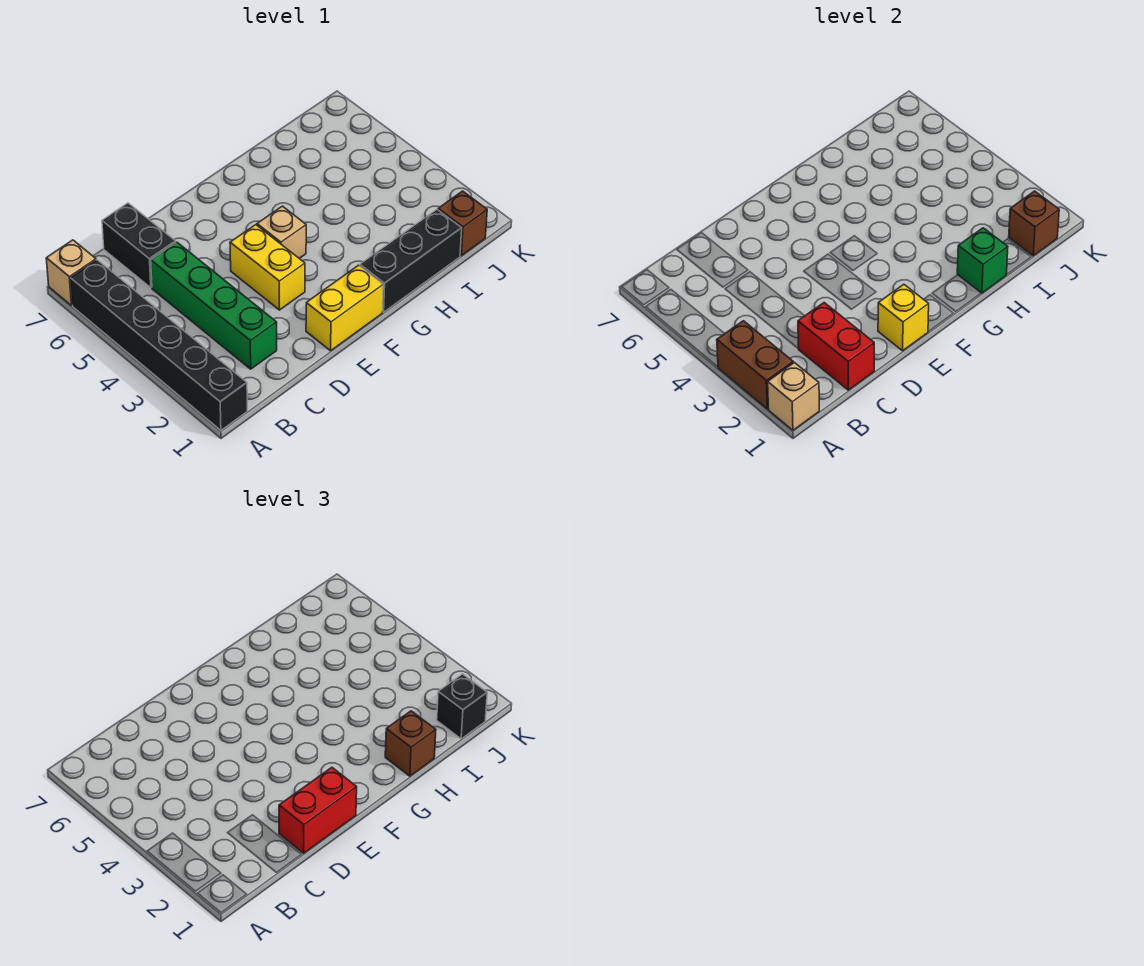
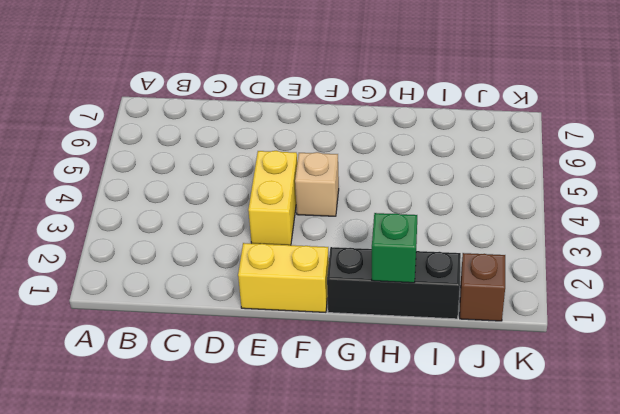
none -> black 1x6 brick [71,260,247,430]
none -> tan 1x1 brick [46,240,96,306]
none -> green 1x4 brick [151,242,277,369]

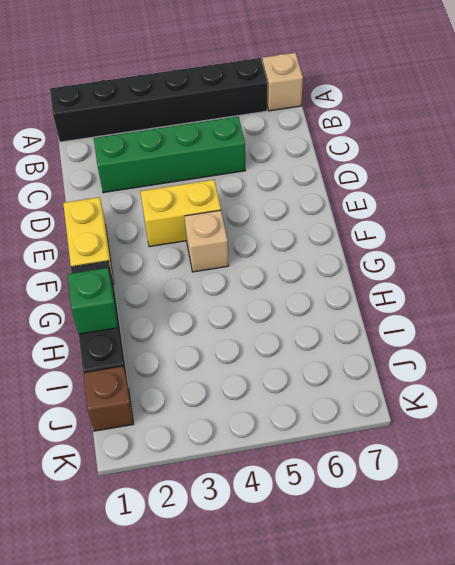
none -> black 1x2 brick [102,203,176,288]
none -> tan 1x1 brick [768,363,819,430]
none -> brown 1x2 brick [717,321,793,409]

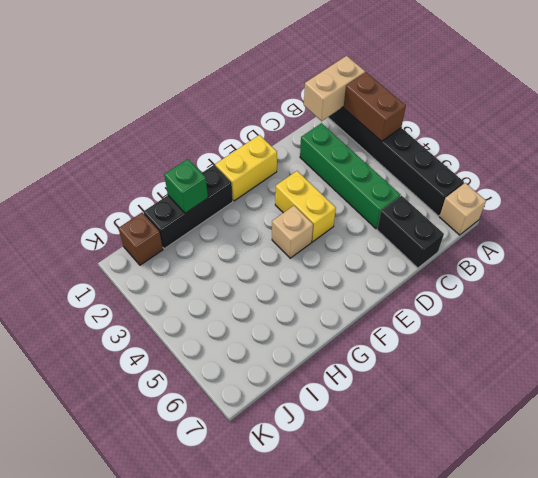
tan 1x2 brick [304,56,365,121] -> tan 1x1 brick [768,363,819,430]
none -> red 1x2 brick [798,303,874,390]
none -> yellow 1x1 brick [878,284,929,351]
none -> brown 1x1 brick [1009,191,1059,256]

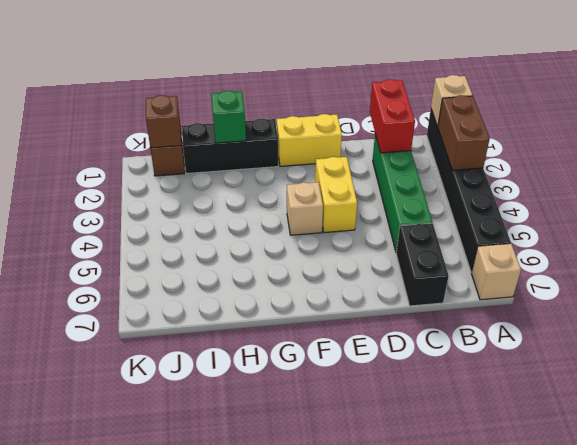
none -> yellow 1x1 brick [878,284,929,351]
none -> red 1x2 brick [279,767,357,853]
none -> brown 1x1 brick [385,711,436,776]

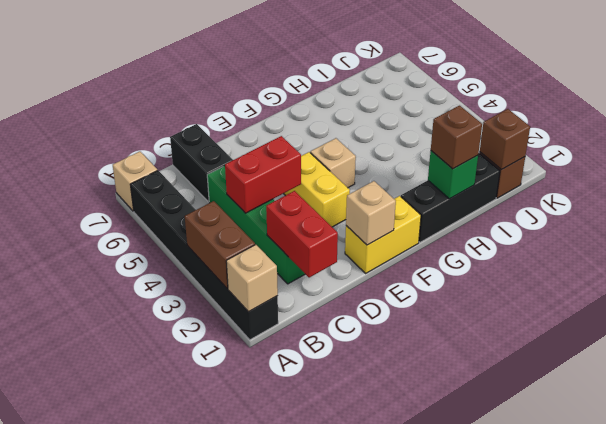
red 1x2 brick [225,136,301,213] -> red 1x2 brick moved to [279,767,357,853]
tan 1x1 brick [346,181,396,245] -> yellow 1x1 brick [878,284,929,351]
none -> black 1x1 brick [437,674,487,739]

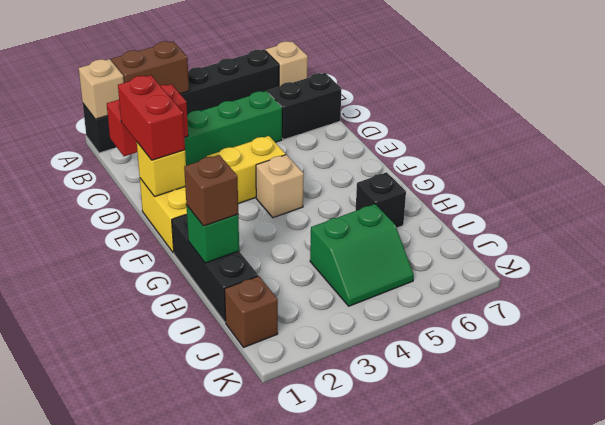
black 1x1 brick [356,172,406,228] -> black 1x1 brick moved to [437,674,487,739]
green 2x2 slope [310,204,414,306] -> none
none -> brown 1x1 brick [1009,191,1059,256]

